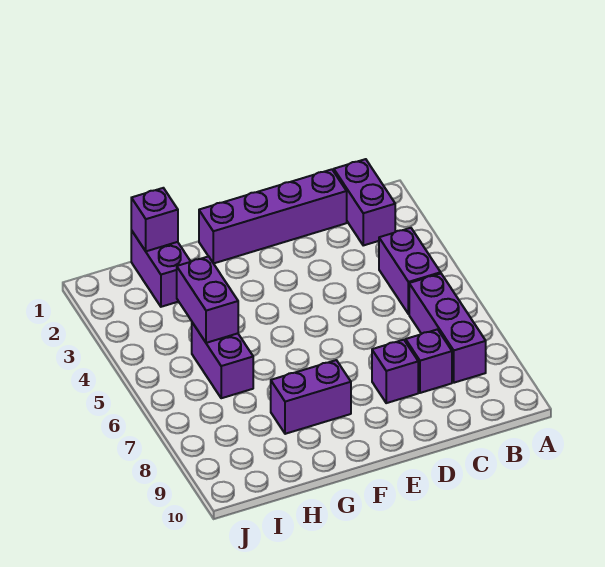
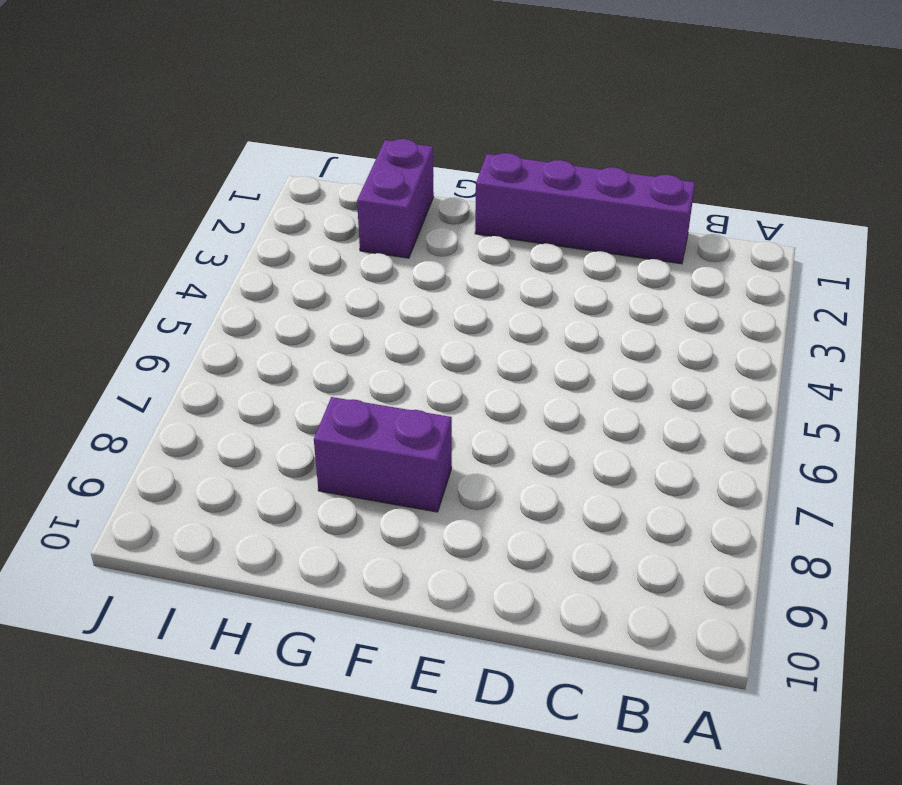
none -> purple 1x2 brick [334,159,395,245]
none -> purple 1x2 brick [379,228,441,314]

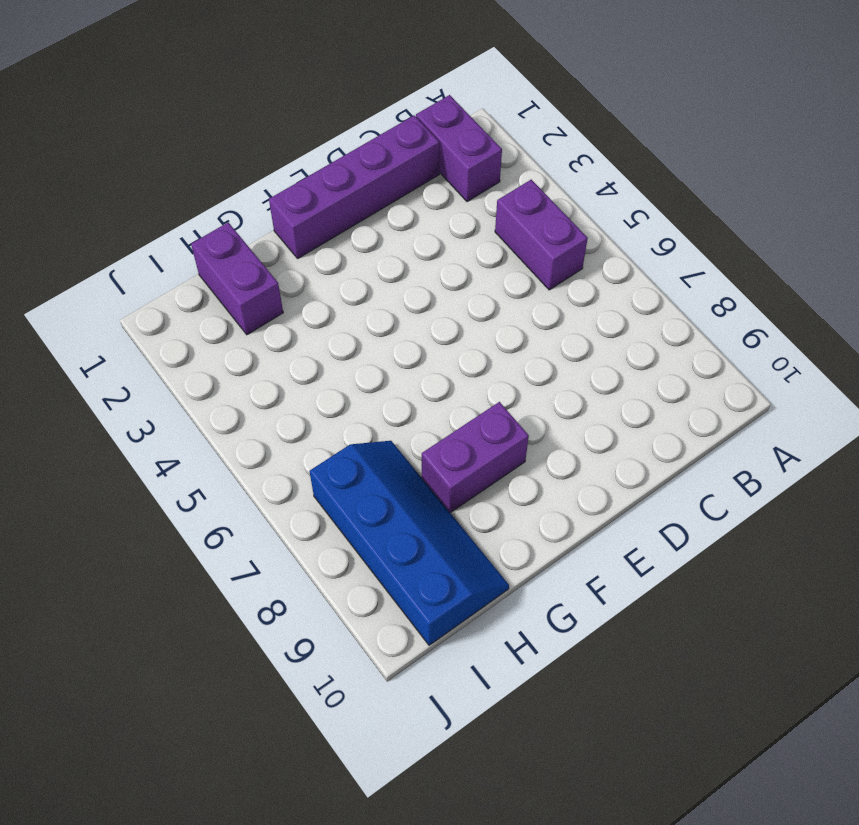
blue 2x4 slope [310,441,509,645] -> none
none -> purple 1x3 brick [409,274,486,383]
none -> purple 1x1 brick [406,329,452,393]

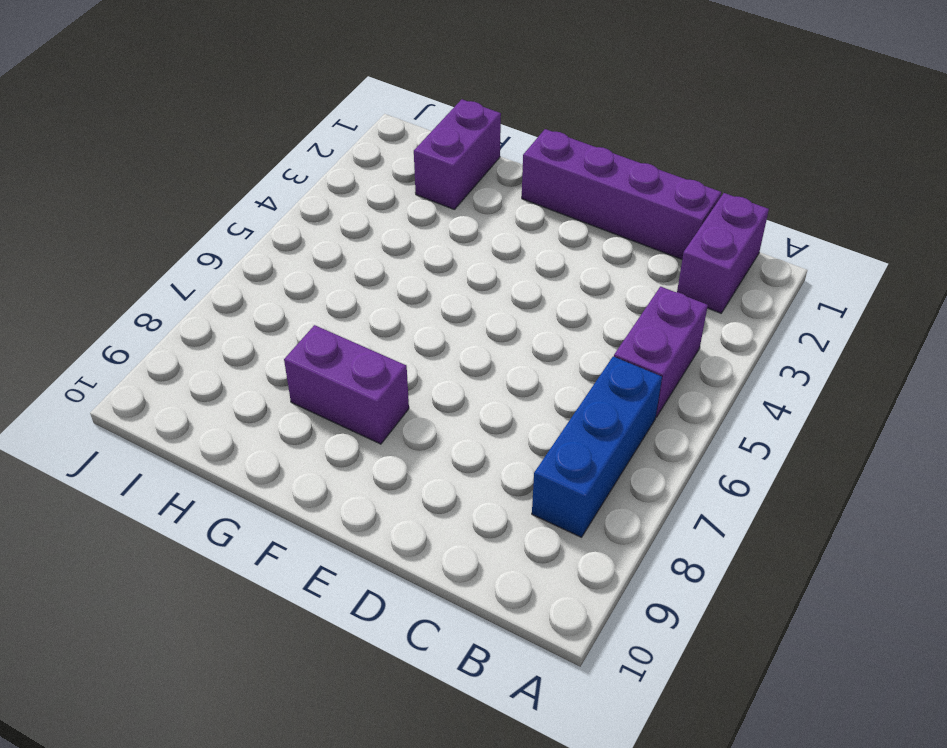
blue 1x3 brick [532,356,662,537] -> purple 1x3 brick [409,274,486,383]
none -> purple 1x1 brick [406,329,452,393]
none -> purple 1x1 brick [372,340,418,403]

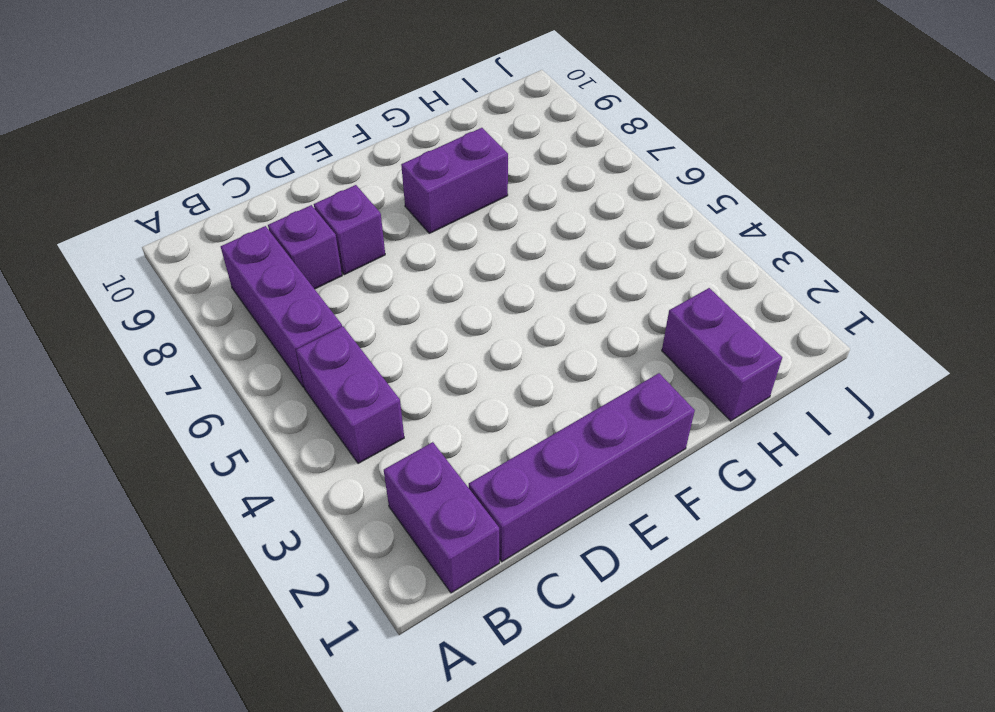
none -> purple 1x2 brick [192,323,253,398]
none -> purple 1x1 brick [131,188,178,251]

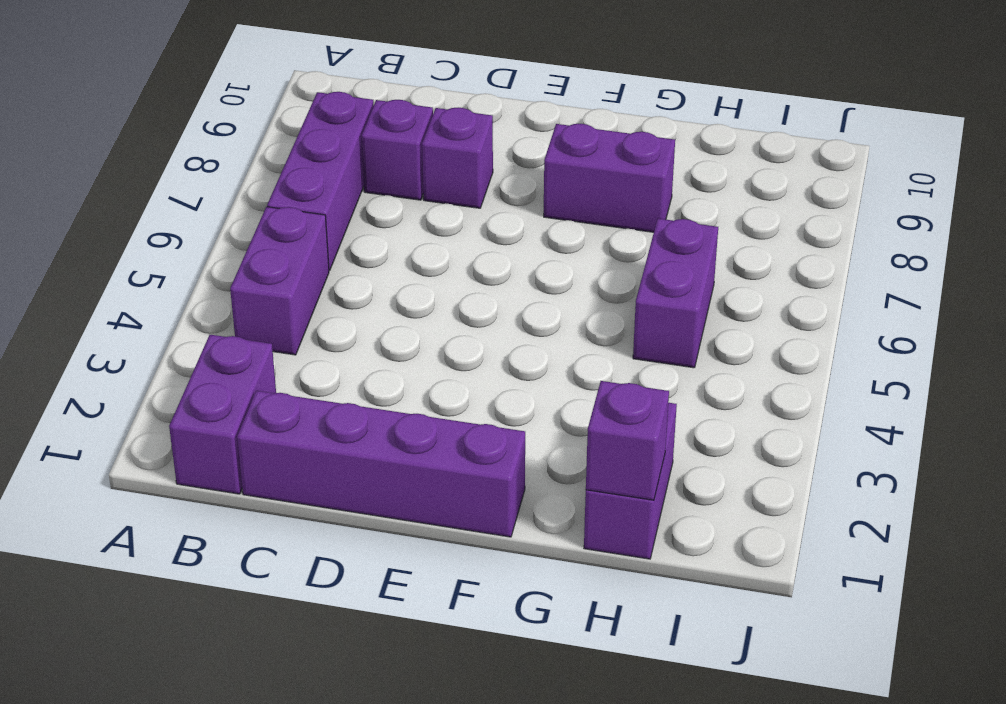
none -> purple 1x2 brick [177,256,238,343]

